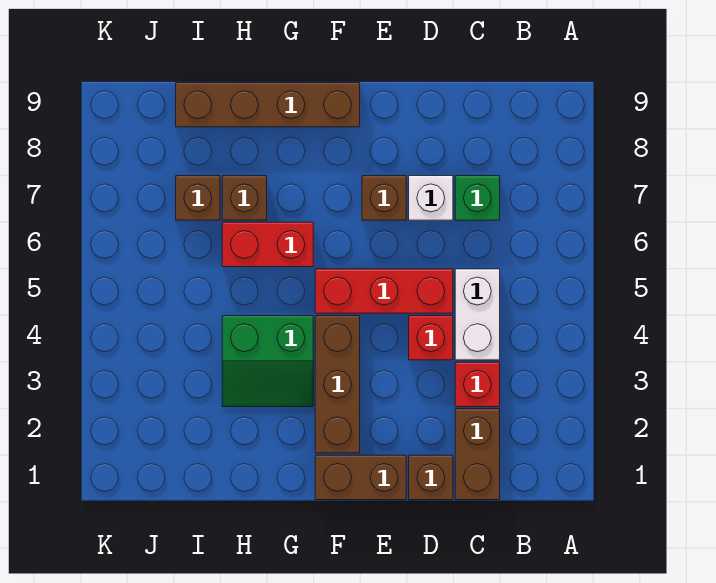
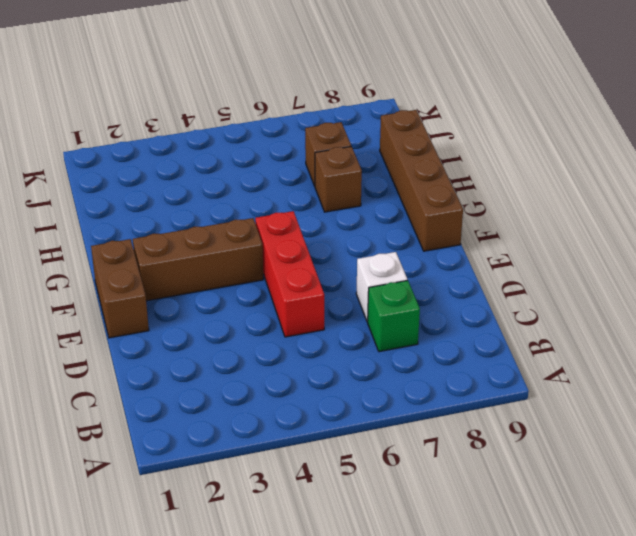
none -> brown 1x2 brick [455,409,500,500]
none -> red 1x1 brick [455,362,500,407]
none -> white 1x2 brick [455,269,500,360]

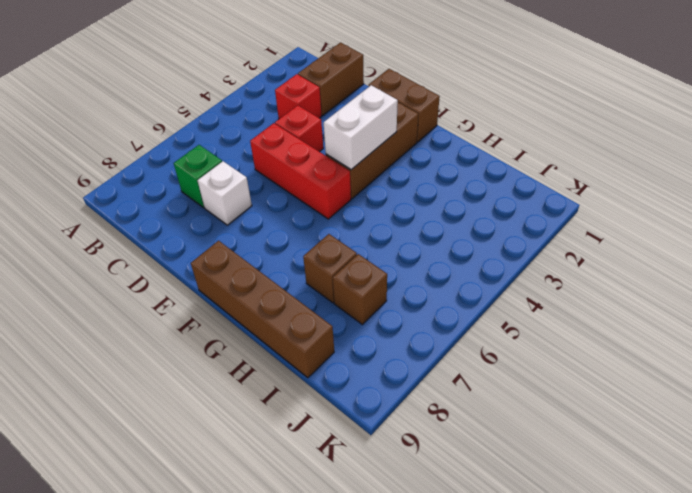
white 1x2 brick [324,85,398,170] -> white 1x2 brick moved to [455,269,500,360]
none -> brown 1x1 brick [409,455,453,500]
none -> brown 1x1 brick [362,176,406,220]
none -> green 2x2 slope [222,316,313,407]

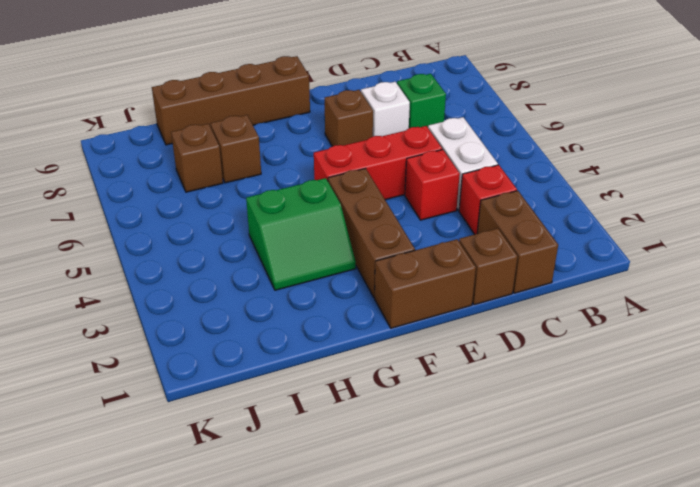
none -> red 1x2 brick [222,222,313,267]

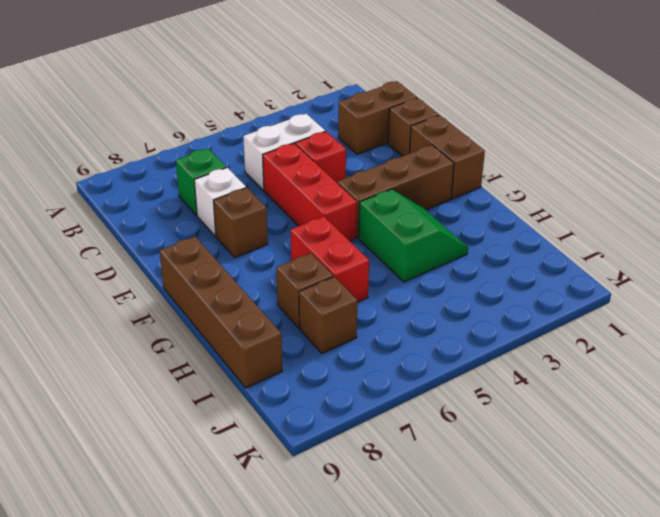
none -> red 1x1 brick [455,362,500,407]

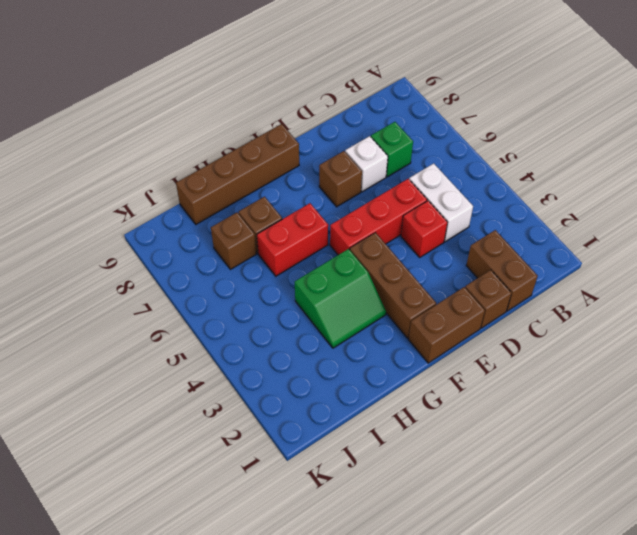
none -> red 1x1 brick [455,362,500,407]

